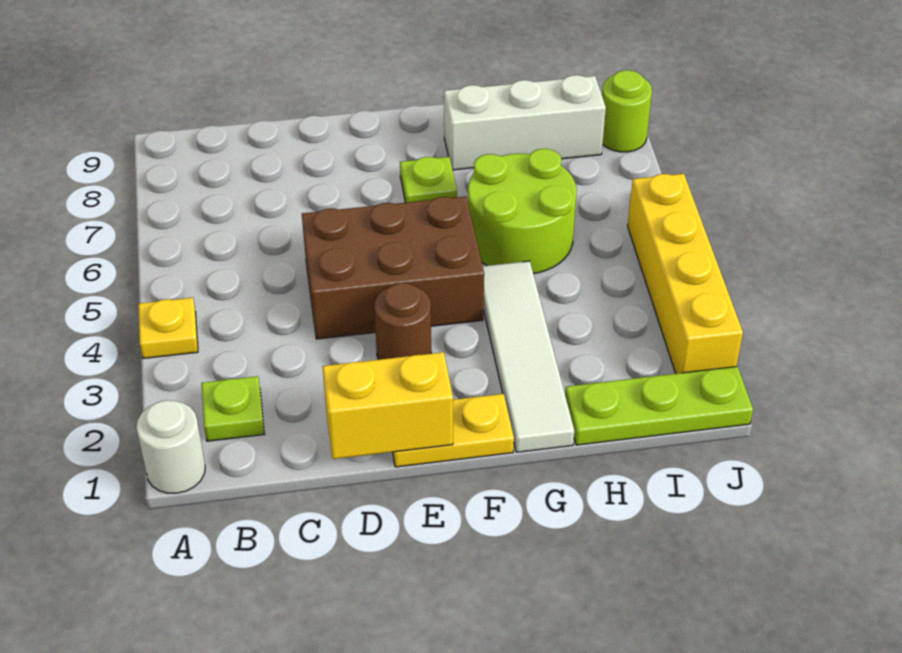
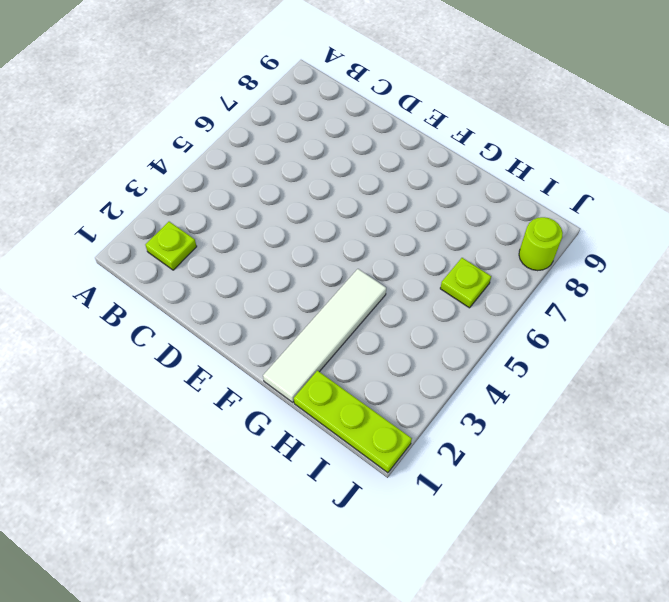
lime 1x1 plate [440,258,491,308] -> lime 1x1 plate moved to [400,157,457,203]
none -> white 1x1 round brick [136,400,205,493]
none -> yellow 1x1 plate [138,298,198,358]
none -> brown 2x3 brick [302,196,484,339]

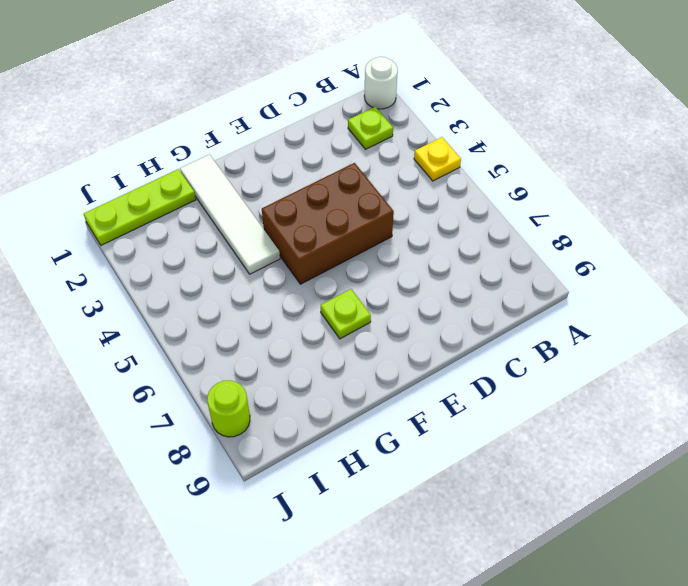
none -> yellow 1x2 plate [393,394,514,467]
none -> brown 1x1 round brick [374,283,431,360]
none -> lime 2x2 round brick [468,149,577,274]

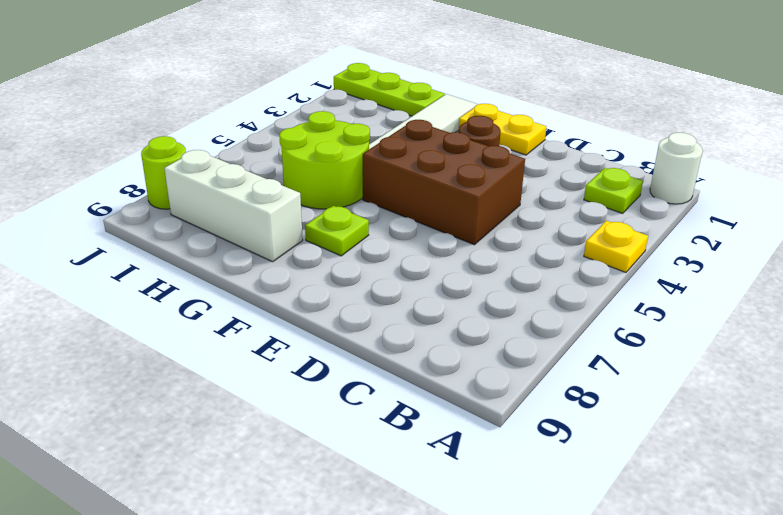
none -> yellow 1x4 brick [628,174,743,374]
none -> yellow 1x2 brick [322,352,453,459]

